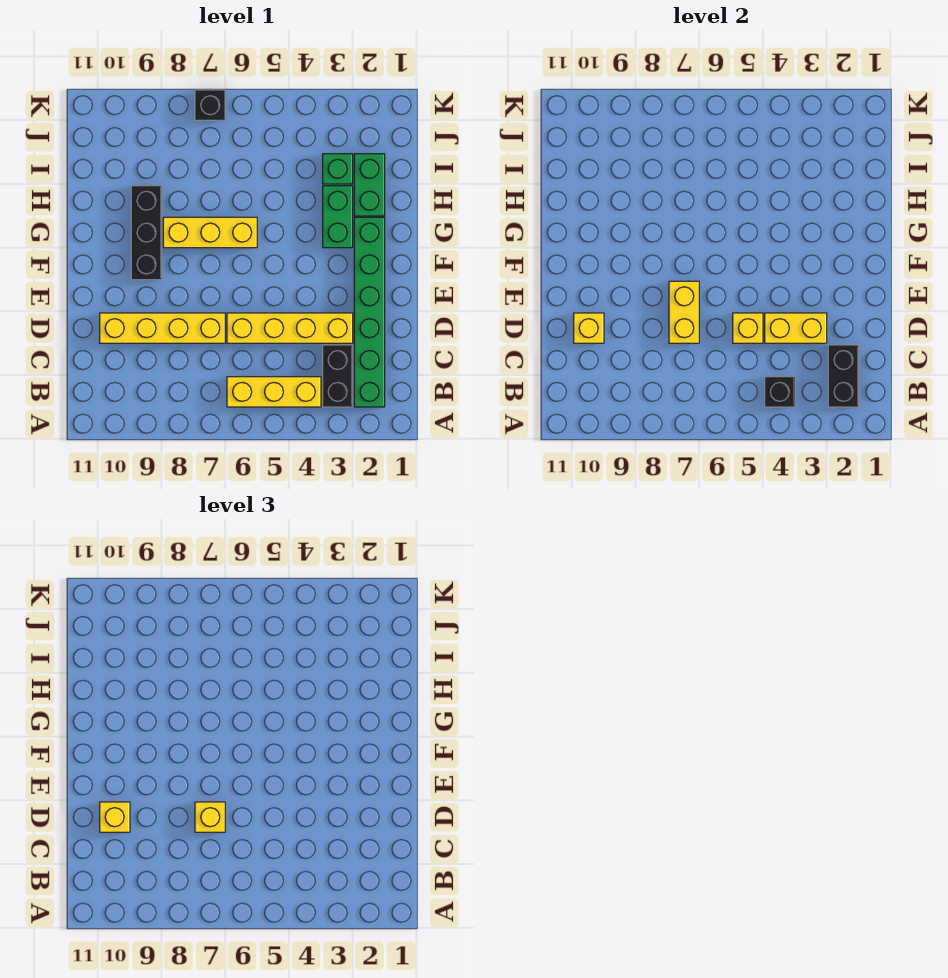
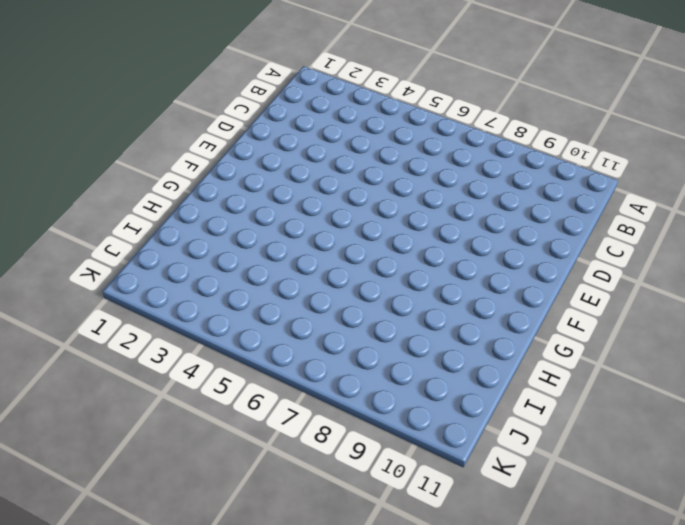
none -> green 1x6 brick [354,217,385,407]
none -> black 1x2 brick [323,345,353,407]
none -> yellow 1x3 brick [227,377,321,407]

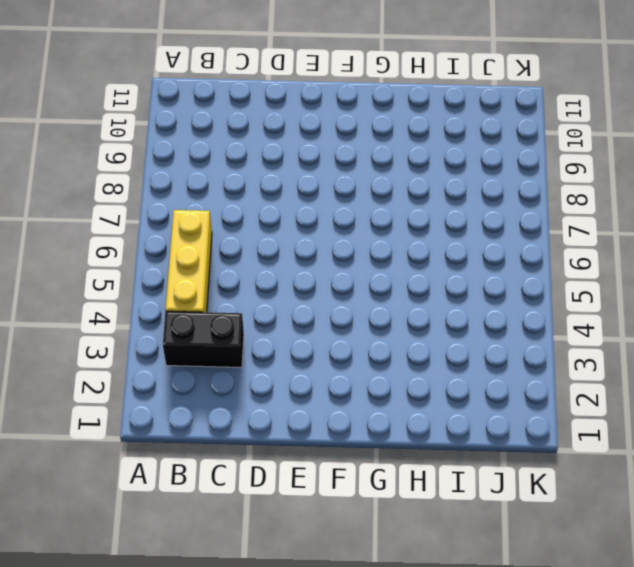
none -> green 1x6 brick [354,217,385,407]
none -> yellow 1x4 brick [227,313,353,343]
none -> yellow 1x4 brick [100,313,225,343]

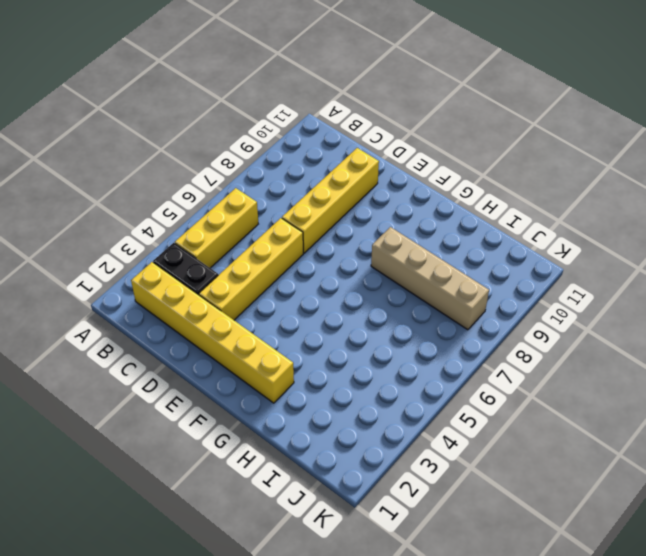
yellow 1x6 brick [131,262,294,403] -> green 1x6 brick [354,217,385,407]
tan 1x4 brick [371,227,489,330] -> yellow 1x3 brick [163,217,257,248]
none -> black 1x3 brick [131,186,162,280]
none -> green 1x2 brick [323,186,353,248]
none -> green 1x2 brick [354,154,385,216]

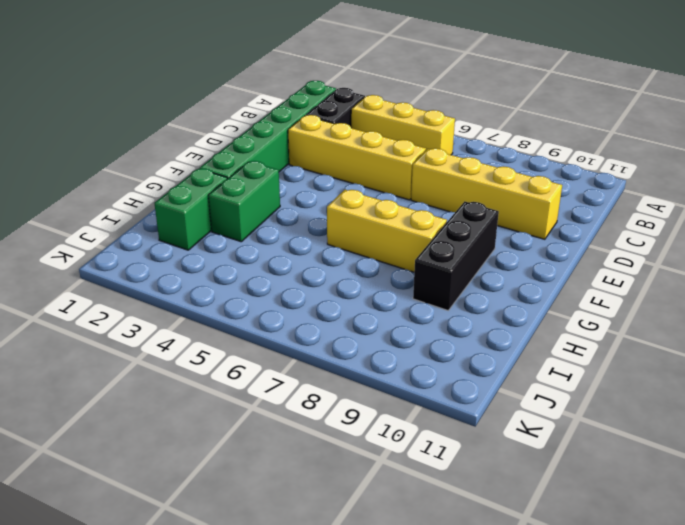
none -> green 1x1 brick [323,154,353,184]
none -> black 1x1 brick [195,90,225,120]
none -> black 1x2 brick [828,345,859,407]

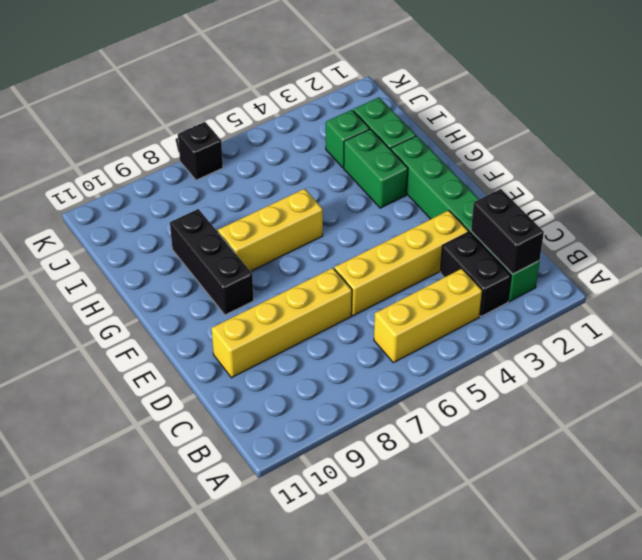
none -> black 1x1 brick [765,377,795,407]
none -> yellow 1x2 brick [765,313,827,343]
none -> yellow 1x1 brick [733,313,763,343]

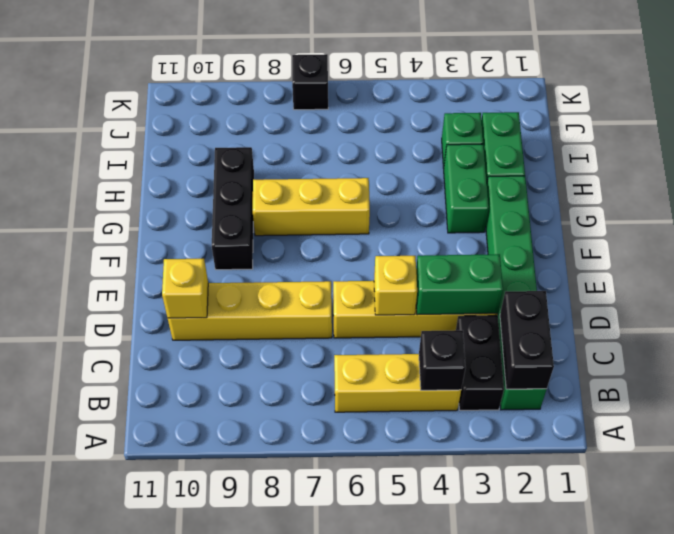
green 1x2 brick [416,254,503,315] -> yellow 1x2 brick [765,313,827,343]
none -> yellow 1x2 brick [669,281,699,343]
none -> yellow 1x1 brick [195,802,225,832]
none -> yellow 1x1 brick [100,802,130,832]

